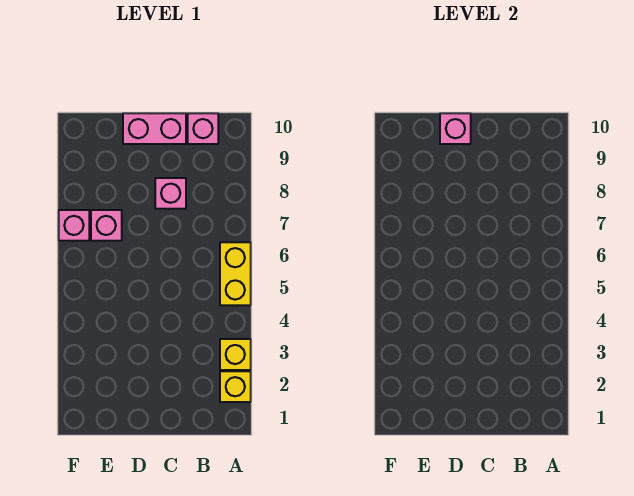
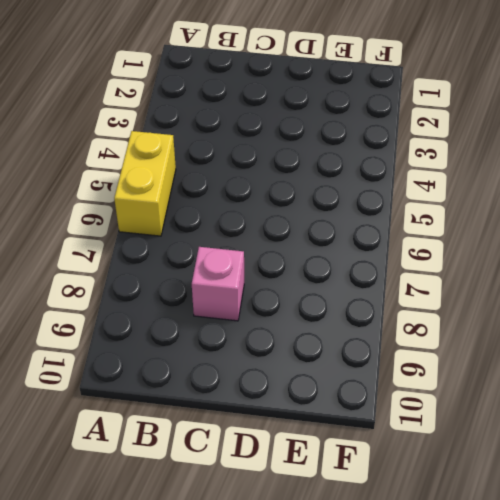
none -> yellow 1x1 brick [220,371,251,402]
none -> yellow 1x1 brick [220,339,251,370]

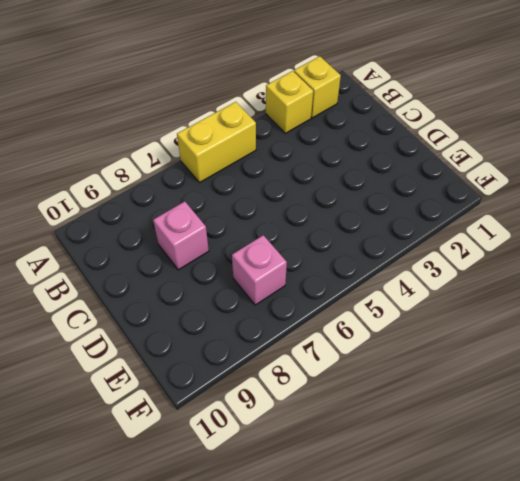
none -> pink 1x1 brick [188,113,218,144]
none -> pink 1x2 brick [123,113,186,144]

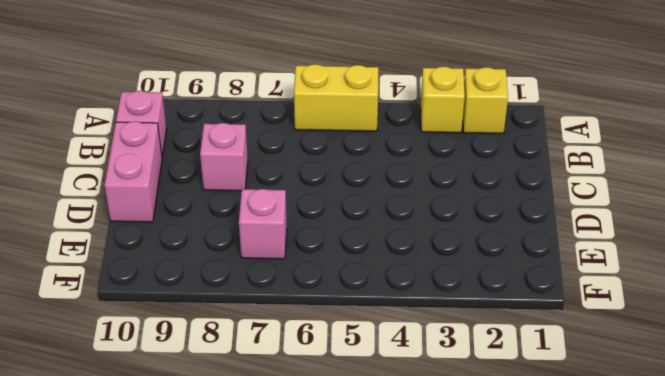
none -> pink 1x1 brick [59,210,89,241]
none -> pink 1x1 brick [440,113,471,144]

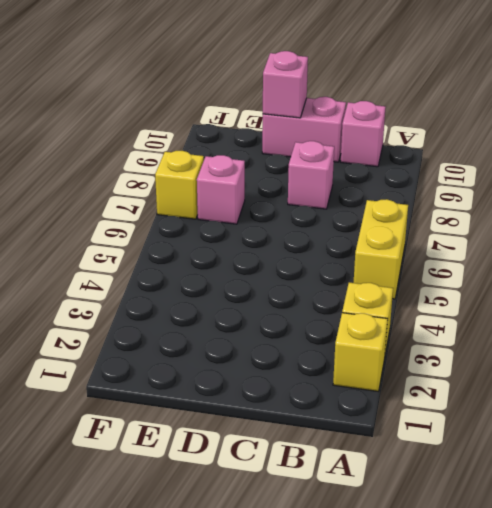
yellow 1x1 brick [155,151,204,219] -> pink 1x1 brick [59,210,89,241]

